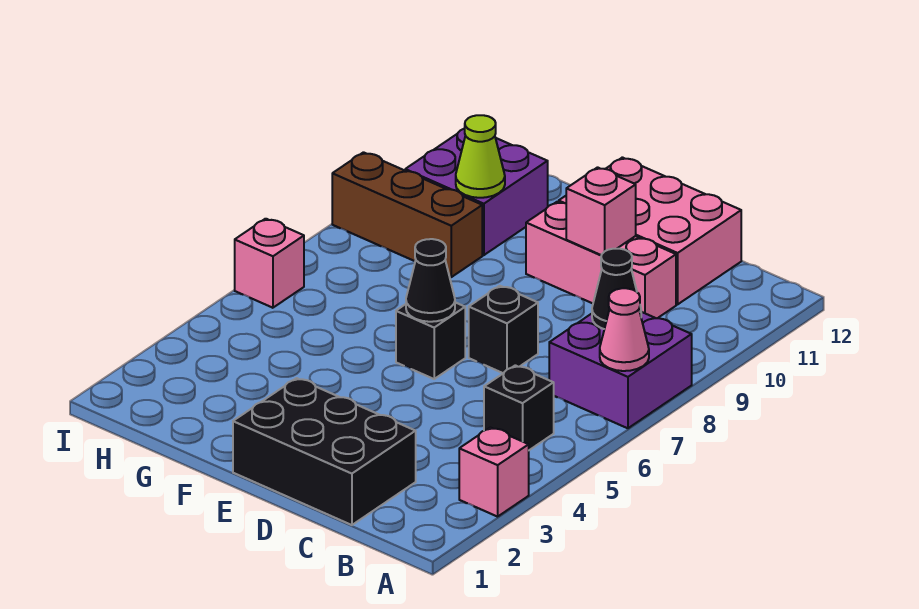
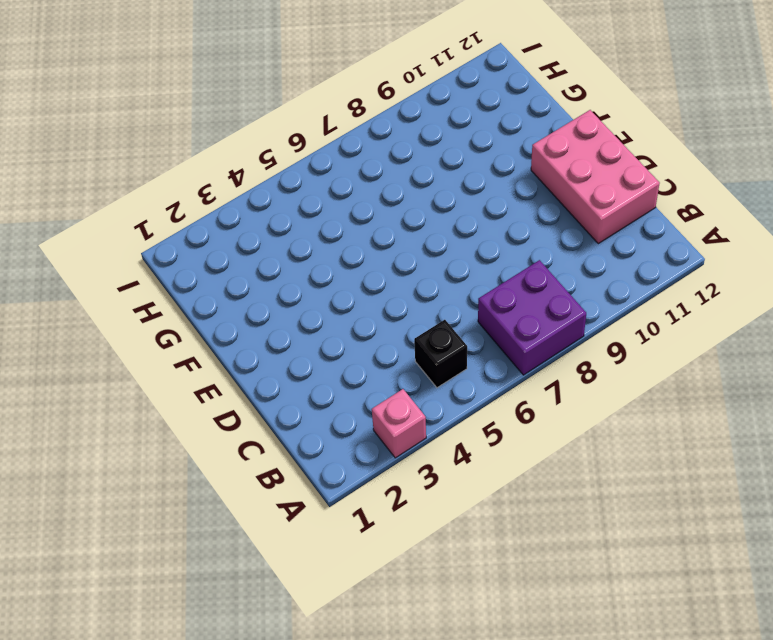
none -> black 2x3 brick [233,378,416,525]
none -> pink 1x3 brick [526,202,676,318]
none -> black 1x1 brick [469,286,538,373]

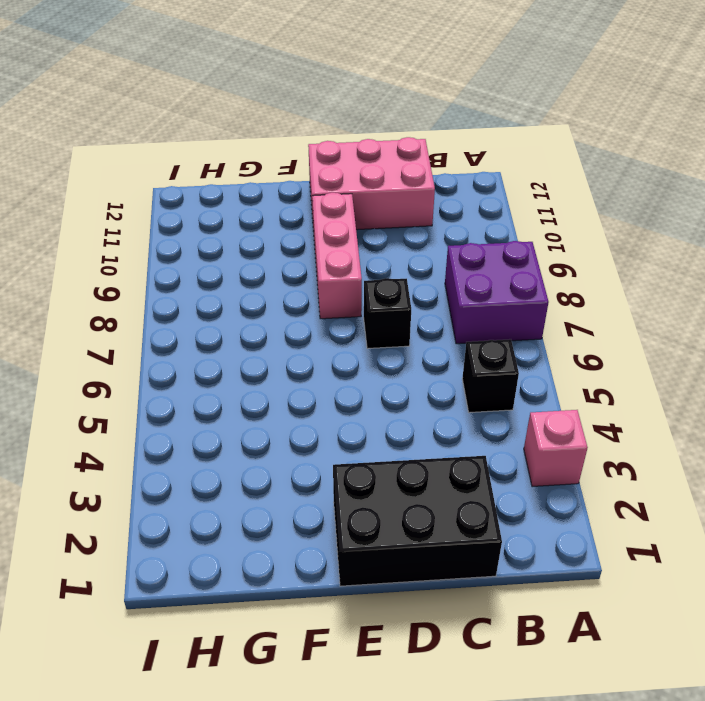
pink 1x3 brick [312,193,362,319] -> pink 1x3 brick turned to [526,202,676,318]
none -> black 1x1 brick [396,302,465,379]
none -> brown 1x3 brick [332,152,482,277]
none -> purple 2x2 brick [405,128,548,255]

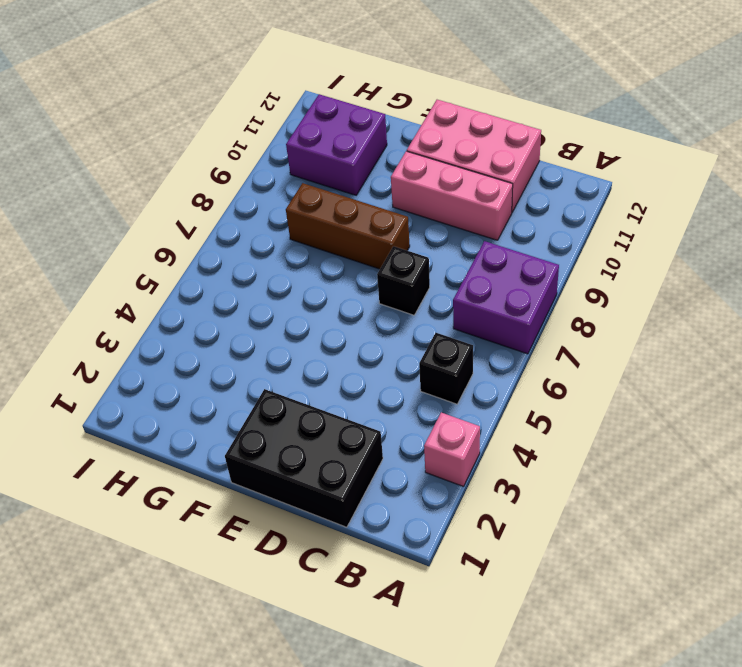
brown 1x3 brick [286,183,410,269] -> brown 1x3 brick moved to [332,152,482,277]
none -> black 1x1 brick [396,302,465,379]
none -> pink 1x1 brick [235,219,304,308]
none -> pink 1x1 cone [600,288,649,371]

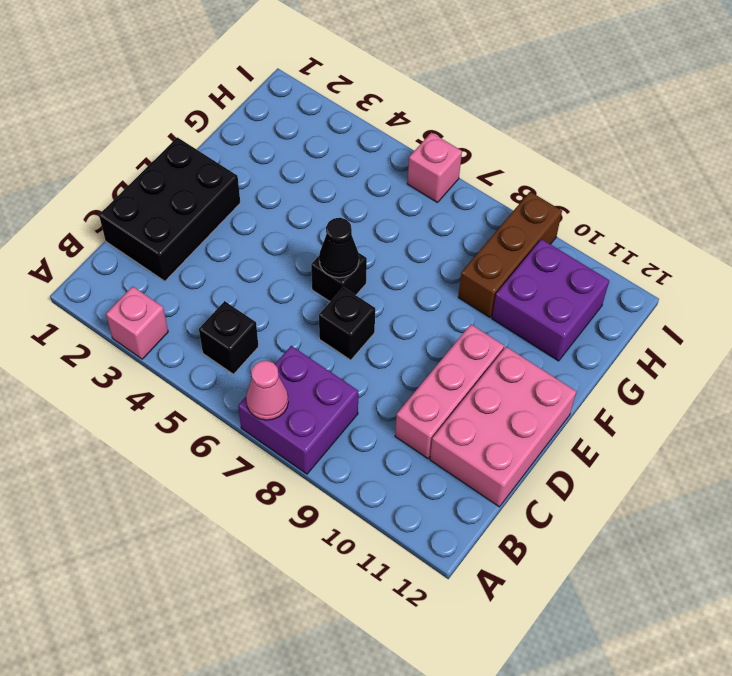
none -> black 1x1 cone [592,249,641,329]
none -> pink 1x1 brick [566,167,636,255]
none -> lime 1x1 cone [456,115,505,198]

